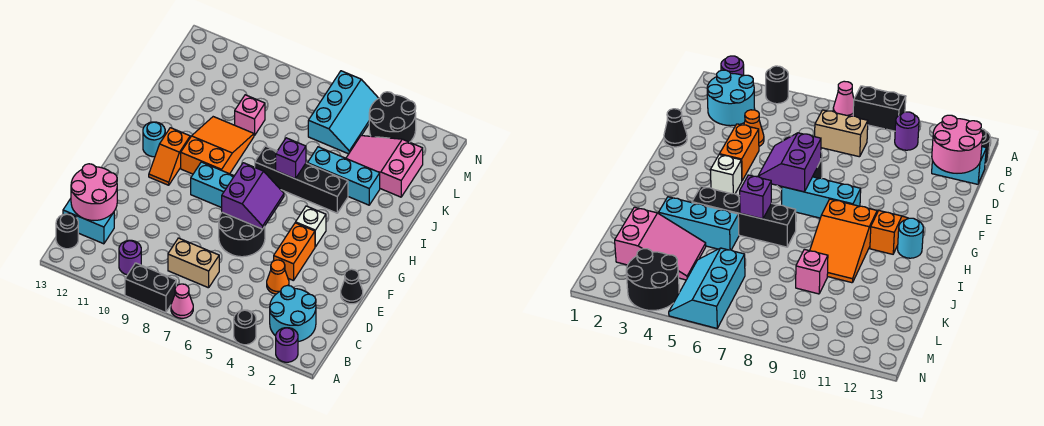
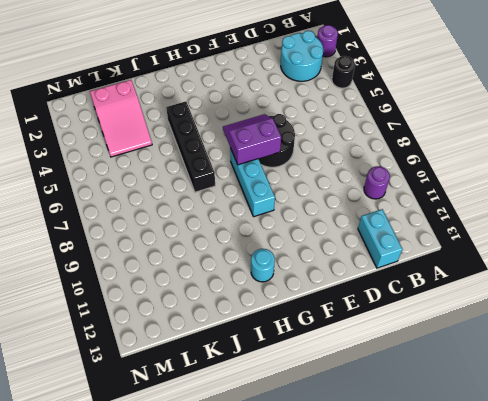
none -> pink 1x1 cone [171,284,193,318]
none -> black 1x2 brick [125,263,176,313]
none -> black 1x1 round brick [56,214,78,249]

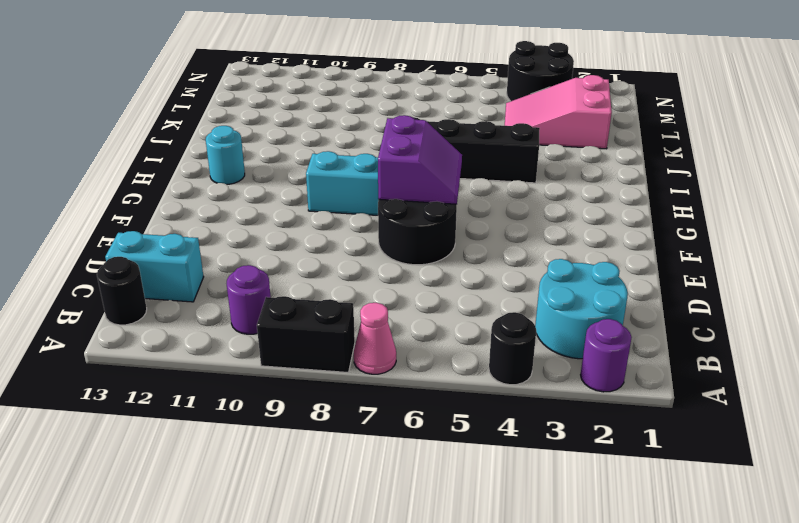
none -> tan 1x2 brick [168,238,219,288]
none -> orange 1x1 cone [267,260,289,294]
none -> black 1x1 cone [341,269,363,304]

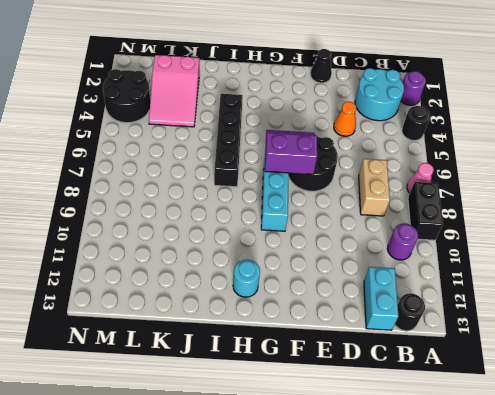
none -> orange 1x2 brick [274,223,315,281]
none -> white 1x1 brick [296,206,326,247]
none -> orange 1x2 slope [149,128,190,185]

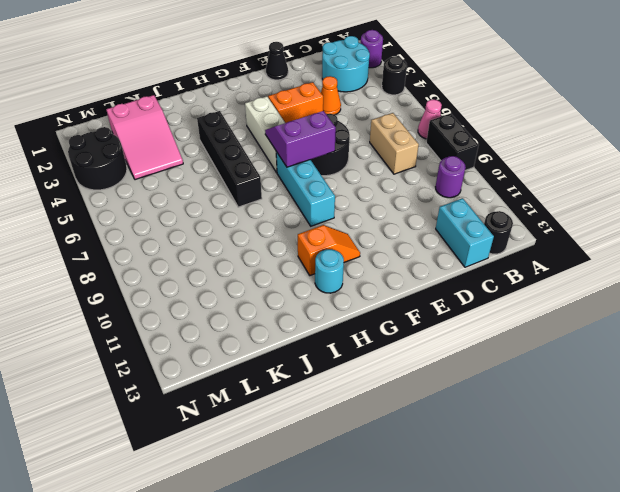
white 1x3 brick [245,96,285,173] -> white 1x1 brick [296,206,326,247]
none -> orange 2x3 slope [181,117,254,174]
none -> cyan 1x3 brick [307,147,380,205]
none -> pink 1x1 brick [235,95,265,136]

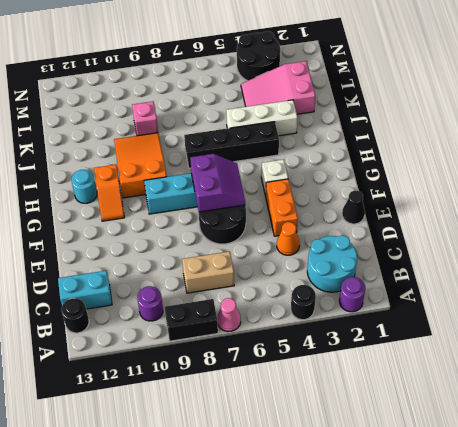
white 1x3 brick [226,100,297,136] -> cyan 1x3 brick [307,147,380,205]
none -> cyan 2x3 slope [308,71,379,154]
none -> pink 2x2 round brick [71,164,117,220]
none -> purple 1x1 brick [276,138,306,179]

